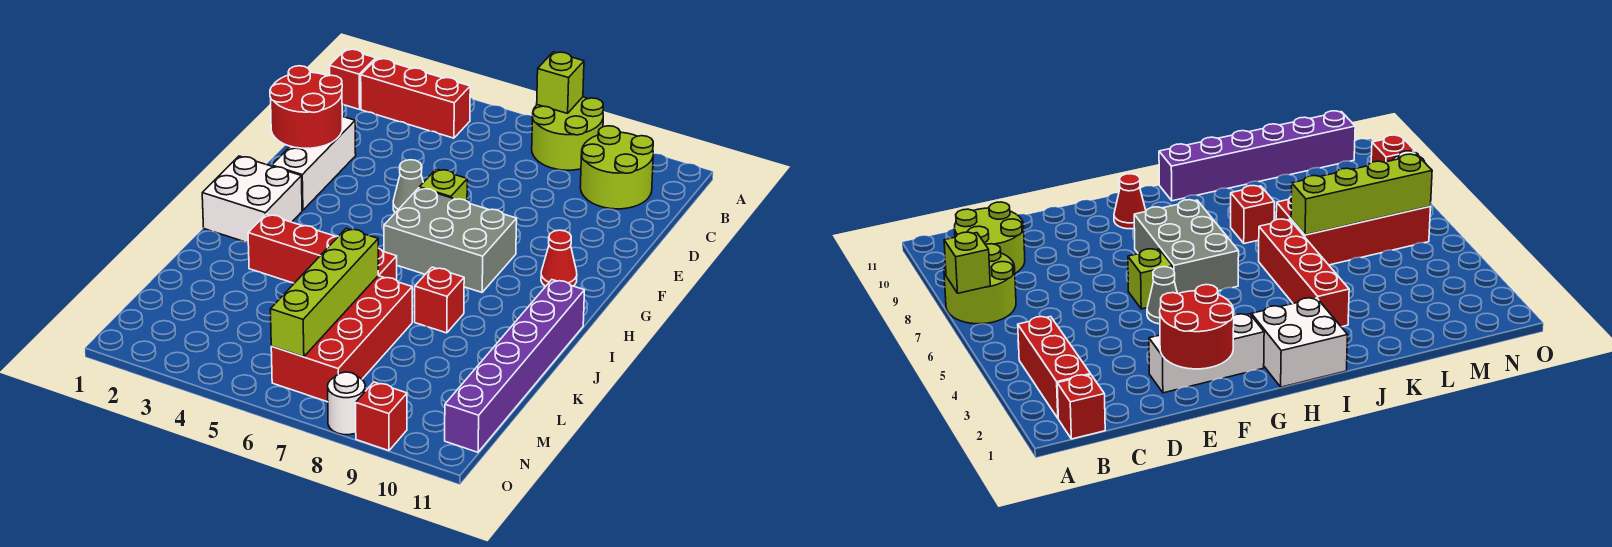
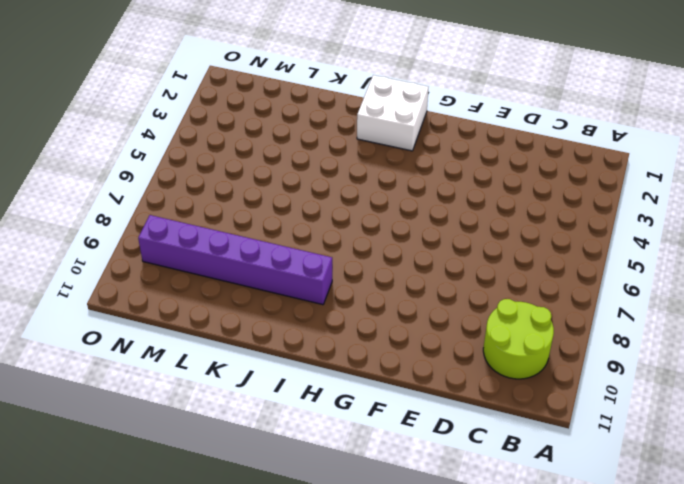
purple 1x6 brick [138,215,332,305] -> purple 1x6 brick moved to [445,280,585,452]
none -> lime 2x2 round brick [532,97,603,170]
none -> red 1x1 brick [330,49,376,109]
none -> red 1x3 brick [361,58,470,138]

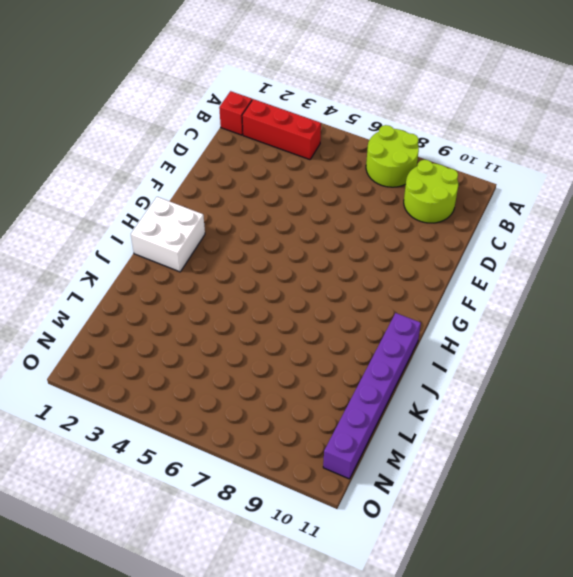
none -> white 1x3 brick [272,116,356,210]
none -> grey 1x1 cone [393,160,423,213]
none -> lime 1x1 brick [420,169,467,201]

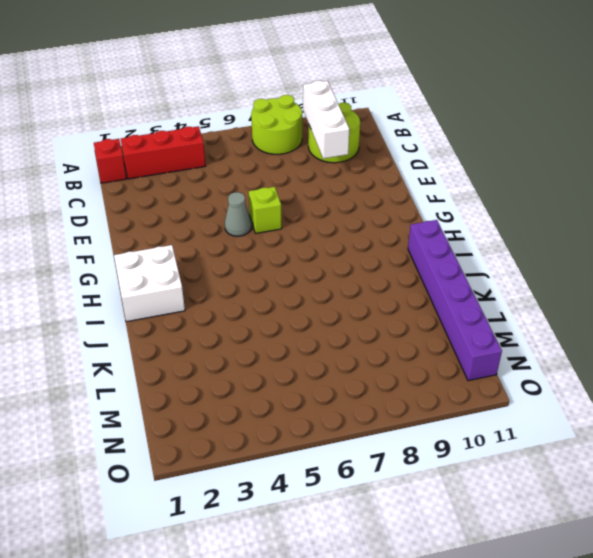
white 1x3 brick [303,81,349,159] -> white 1x3 brick moved to [272,116,356,210]
none -> grey 2x3 brick [384,188,517,292]
none -> red 1x1 cone [541,230,577,286]
none -> red 1x4 brick [248,214,397,283]

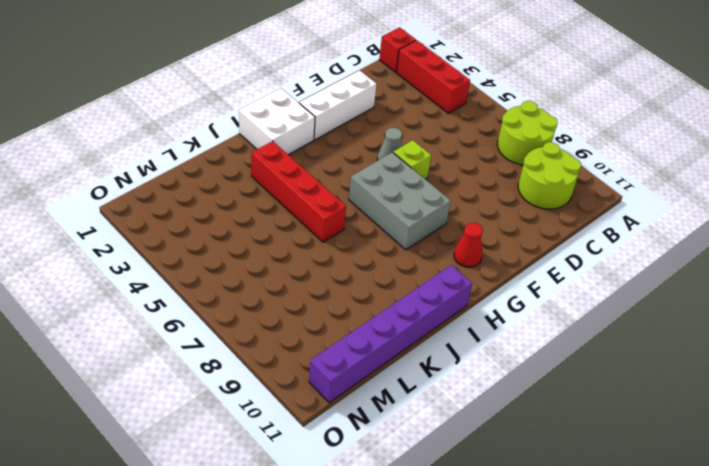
none -> red 1x1 brick [415,267,464,333]
none -> red 2x4 brick [271,276,412,402]
none -> white 1x1 round brick [328,372,365,435]

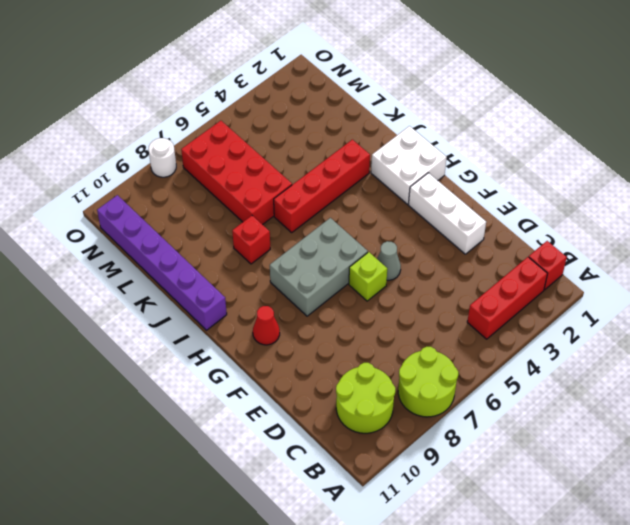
none -> red 1x1 brick [356,382,407,451]
none -> lime 1x1 brick [537,52,584,113]
none -> red 2x2 round brick [270,66,342,148]

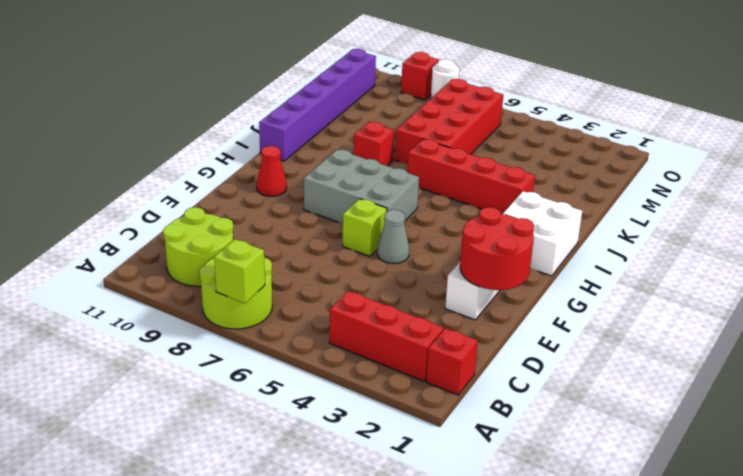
none -> lime 1x4 brick [270,228,378,357]

